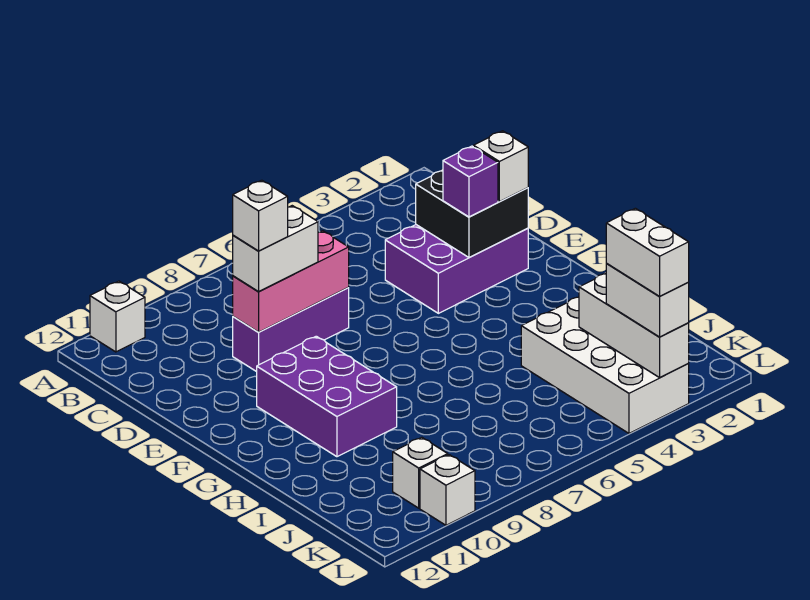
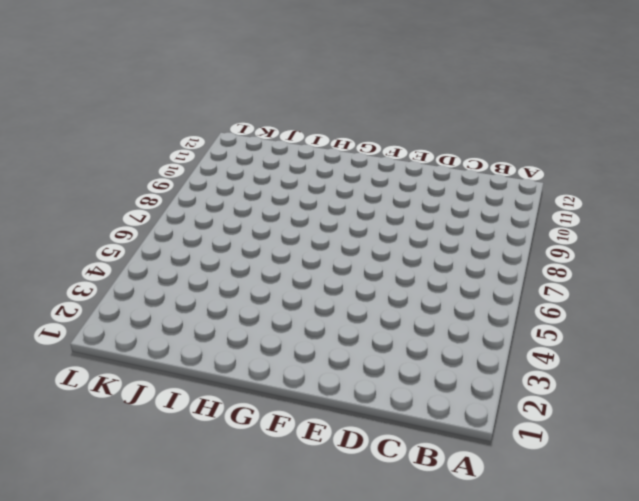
none -> white 1x1 brick [90,281,145,352]
none -> purple 2x3 brick [385,225,528,313]
none -> purple 1x3 brick [233,287,349,372]

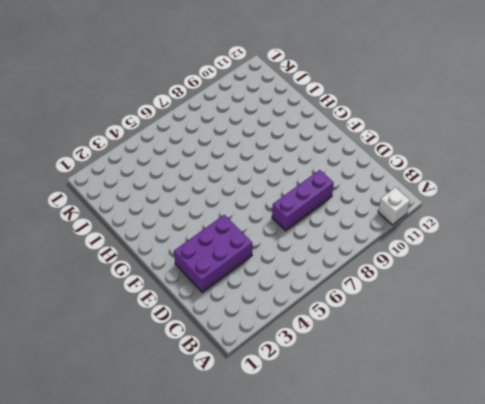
none -> purple 2x3 brick [257,336,397,457]
none -> white 2x4 brick [521,297,689,433]
none -> white 1x1 brick [393,437,448,508]

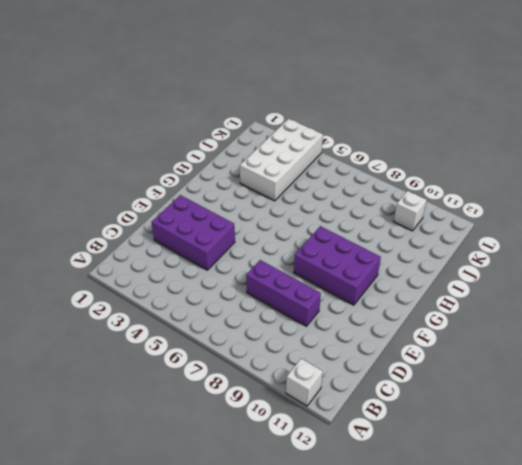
purple 2x3 brick [294,226,381,305] -> purple 2x3 brick turned to [257,336,397,457]
none -> white 1x1 brick [420,455,475,525]
none -> black 2x2 brick [416,171,528,258]
none -> pink 1x3 brick [233,231,349,332]

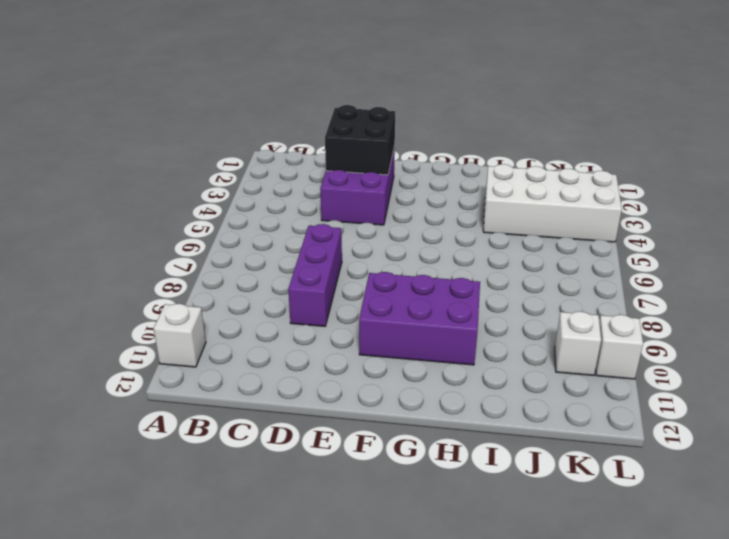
none -> pink 1x3 brick [233,231,349,332]
none -> white 1x3 brick [579,274,689,378]
none -> white 1x2 brick [233,206,318,292]

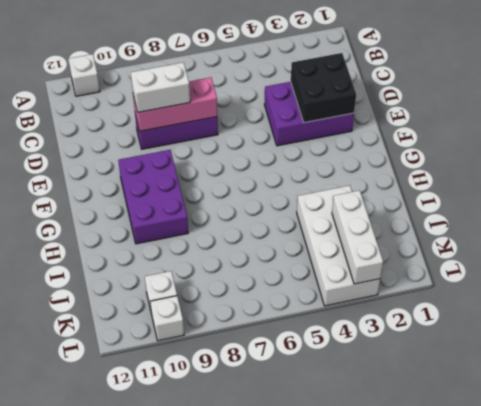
none -> white 1x1 brick [473,131,528,202]
none -> purple 1x1 brick [443,146,498,217]
none -> white 1x2 brick [606,264,689,337]

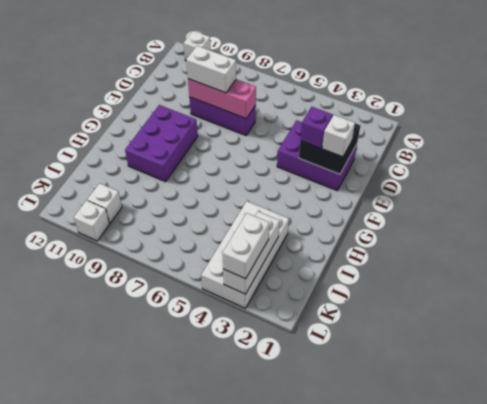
none -> white 1x1 brick [233,180,288,251]
none -> white 1x2 brick [606,208,689,297]

